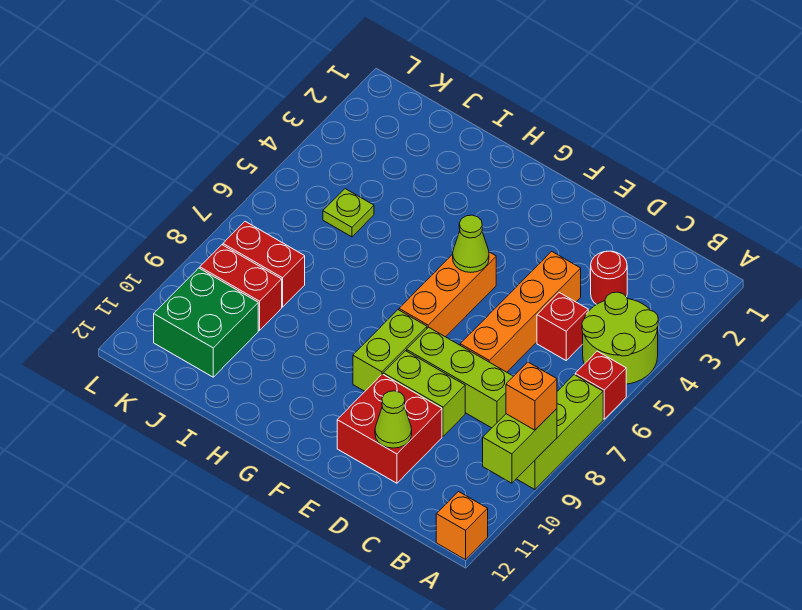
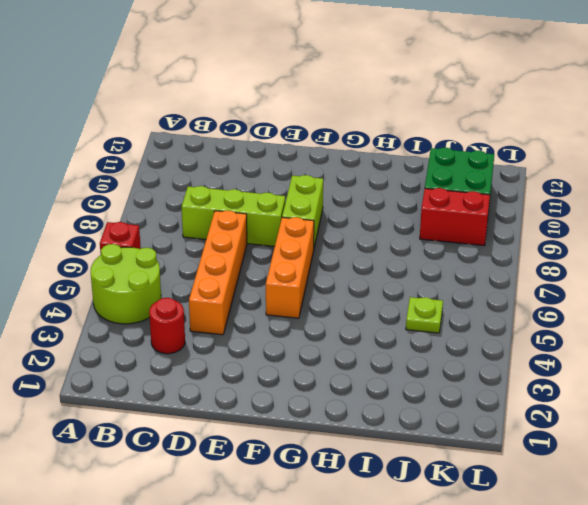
none -> lime 1x3 brick [517,375,603,489]
none -> orange 1x1 brick [436,492,488,560]
none -> red 1x1 brick [537,293,588,360]

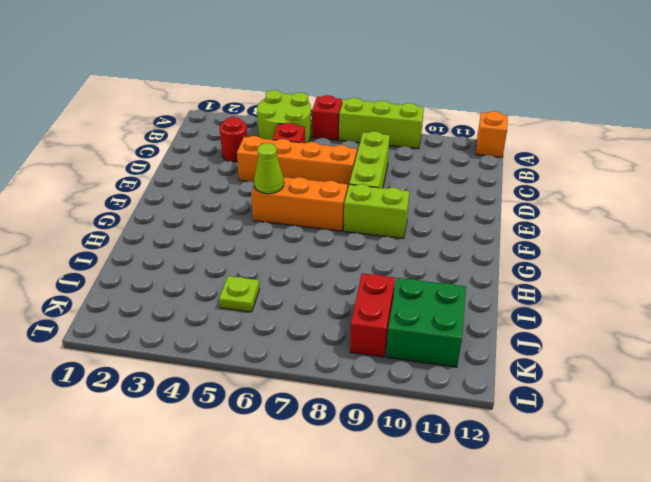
none -> lime 1x2 brick [383,351,465,436]
none -> red 2x2 brick [337,374,442,483]
none -> red 1x2 brick [223,221,305,307]

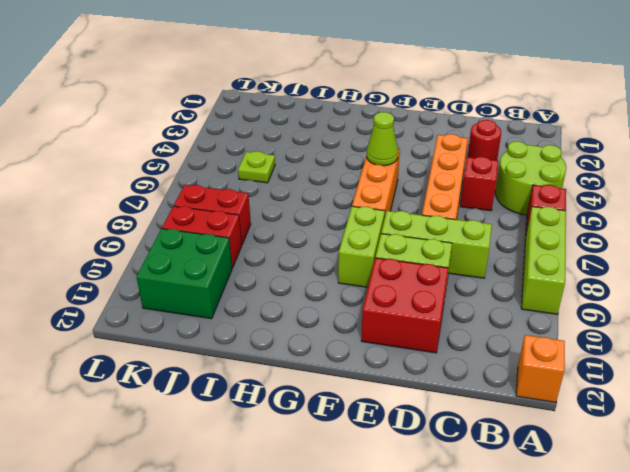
none -> lime 1x2 brick [483,409,557,483]
none -> lime 1x1 cone [375,391,412,448]
none -> orange 1x1 brick [506,362,557,430]

